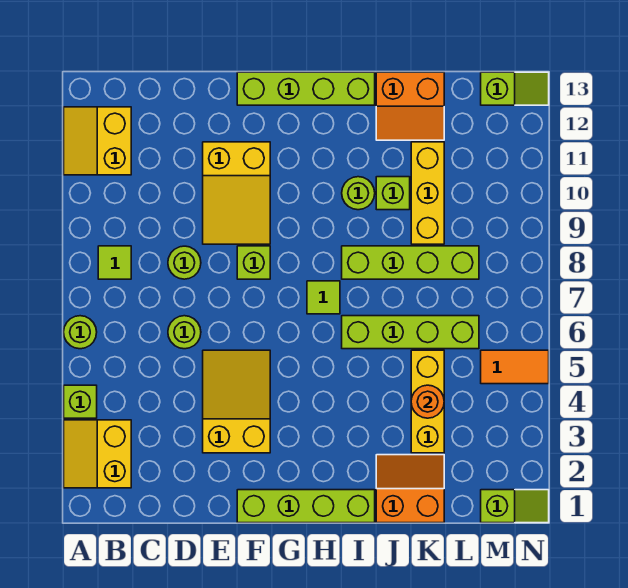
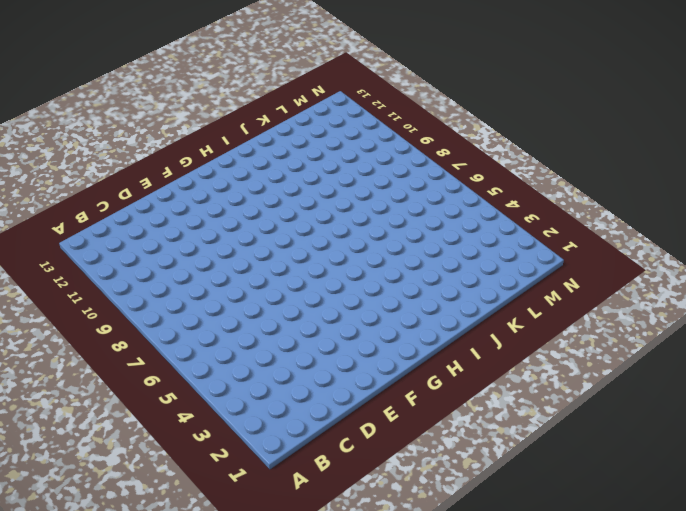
none -> yellow 2x2 slope [64,420,131,488]
none -> lime 1x1 brick [64,385,97,418]
none -> lime 1x1 round brick [64,316,97,349]

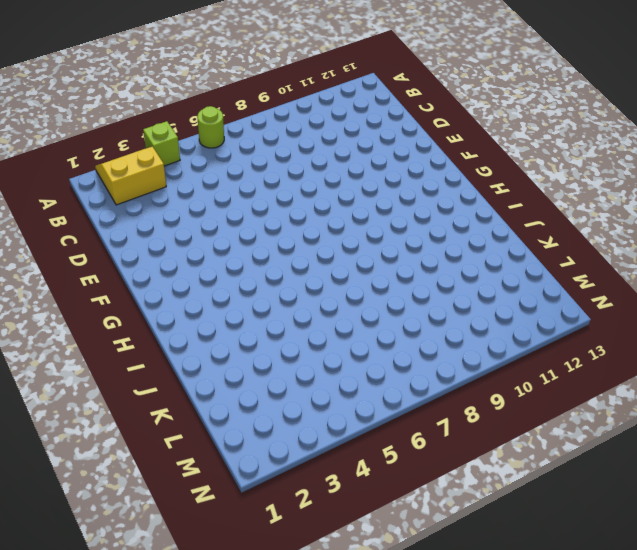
none -> yellow 2x2 slope [64,107,131,175]
none -> lime 1x1 tile [98,246,131,279]
none -> lime 1x1 round brick [168,316,201,349]

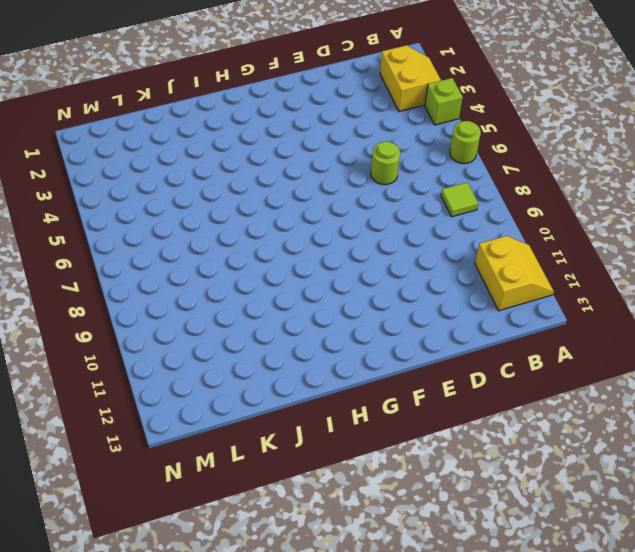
none -> lime 1x1 round brick [168,246,201,279]
none -> yellow 2x3 slope [203,350,270,453]
none -> yellow 2x3 slope [203,142,270,244]

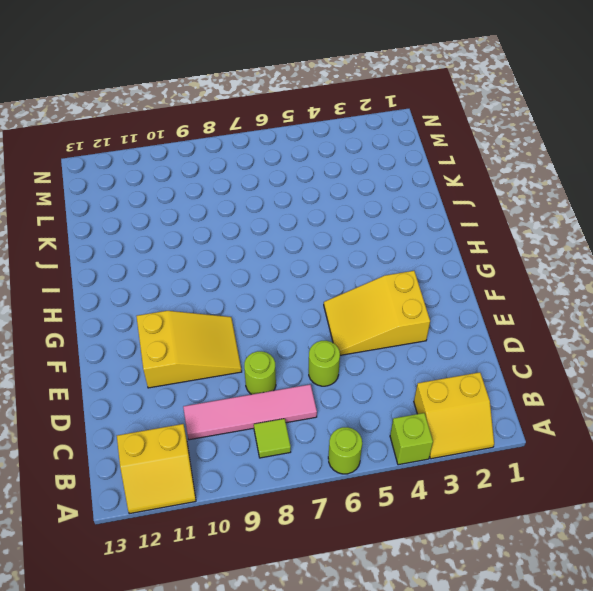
pink 1x4 tile [183,385,317,440] -> none
none -> lime 1x4 brick [237,490,375,523]
none -> lime 1x1 brick [237,246,270,279]
none -> lime 1x4 brick [237,72,375,105]

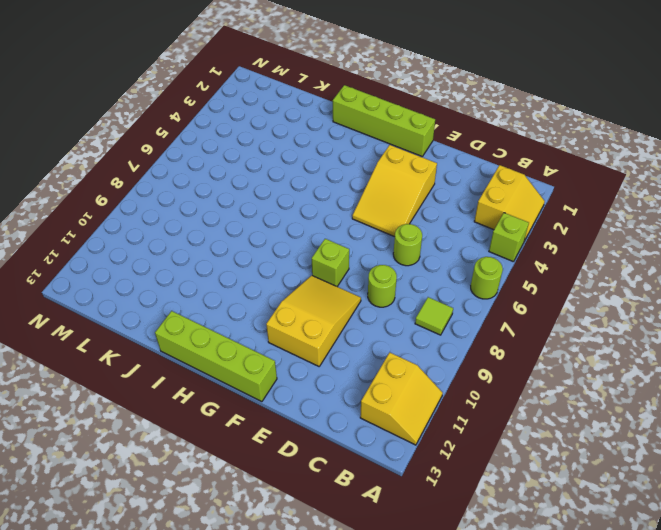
none -> lime 1x1 tile [307,281,340,314]
none -> lime 1x4 brick [342,316,479,349]
none -> lime 1x4 brick [342,246,479,279]

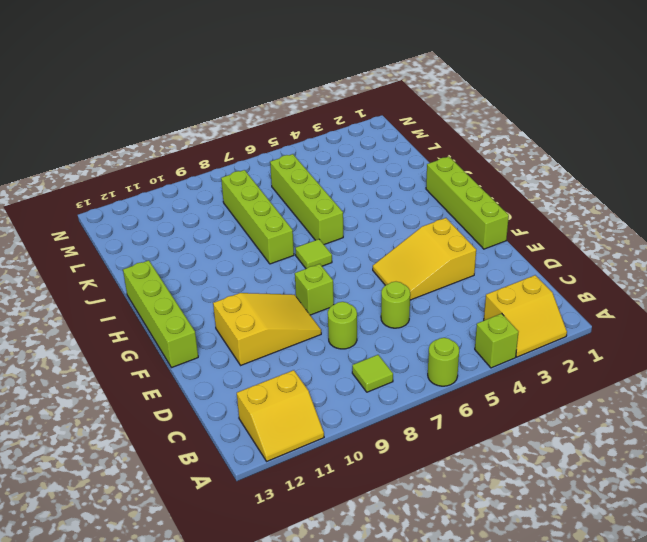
none -> lime 1x1 round brick [342,177,375,210]
none -> orange 2x2 slope [376,455,444,523]
none -> lime 1x1 brick [376,177,410,210]

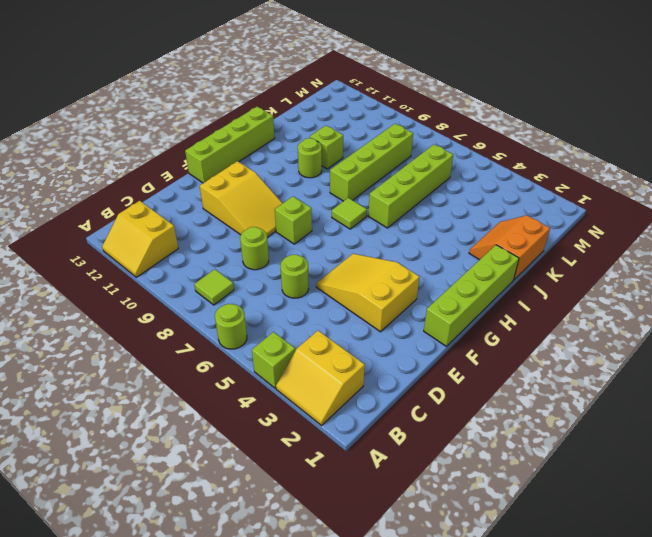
none -> orange 2x2 slope [376,72,444,140]
none -> yellow 1x3 brick [411,350,444,453]
none -> yellow 1x3 brick [411,142,444,244]

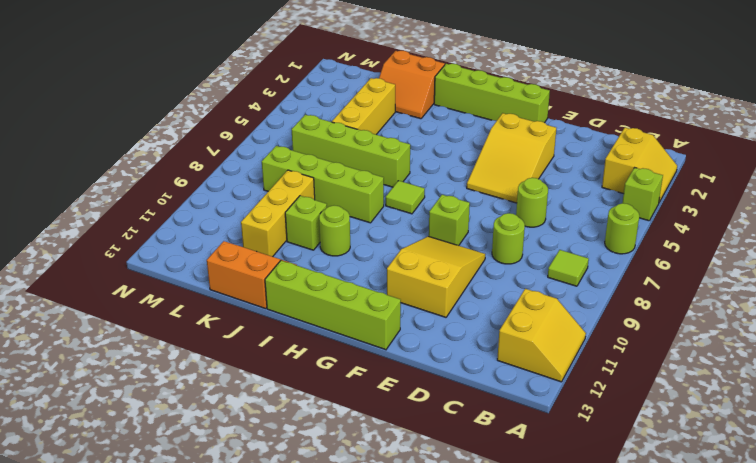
none -> lime 1x2 slope [481,490,549,523]
none -> orange 1x2 tile [481,350,549,384]
none -> lime 1x2 slope [481,72,549,105]

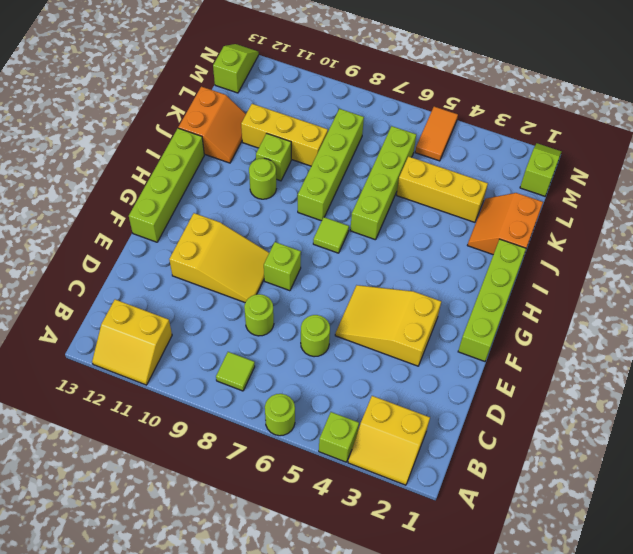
none -> orange 1x1 round brick [411,385,444,418]

